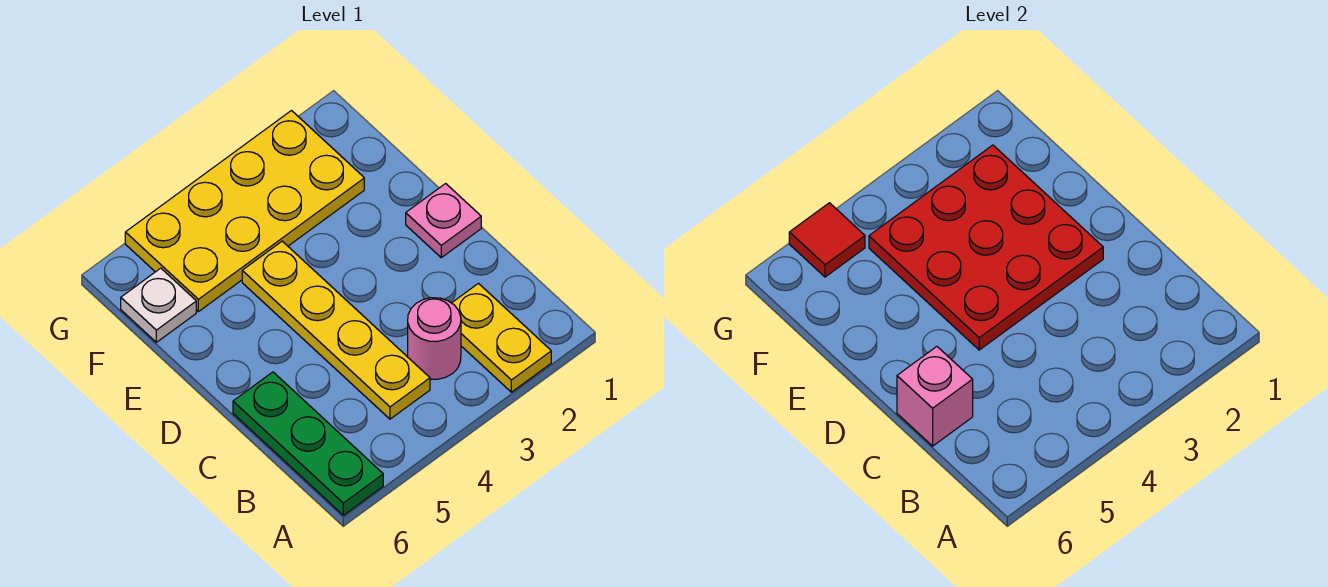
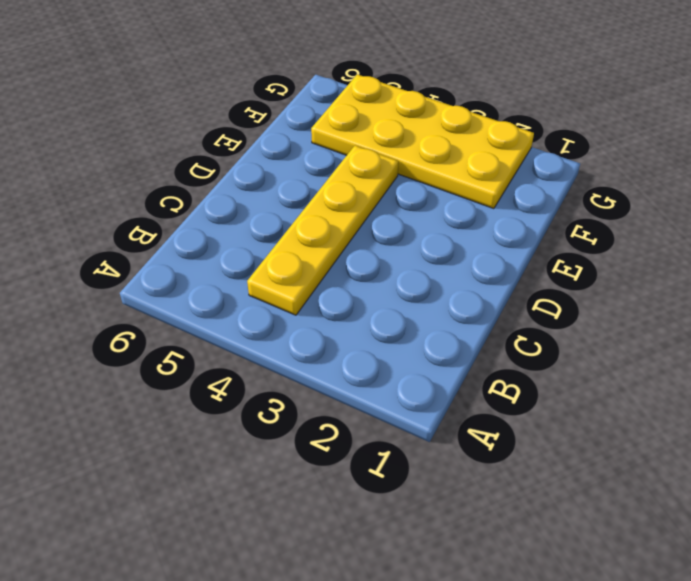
none -> yellow 1x2 plate [452,283,551,392]
none -> green 1x3 plate [233,372,383,515]

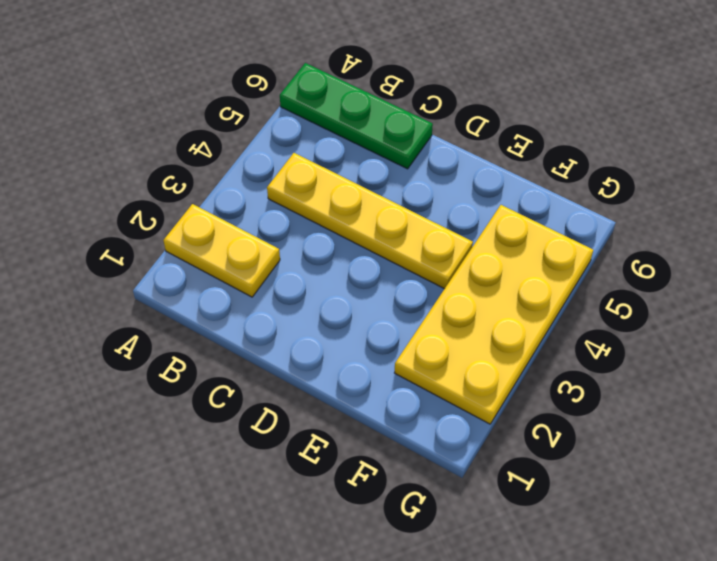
none -> pink 1x1 round brick [408,298,461,379]
none -> pink 1x1 plate [406,183,481,258]

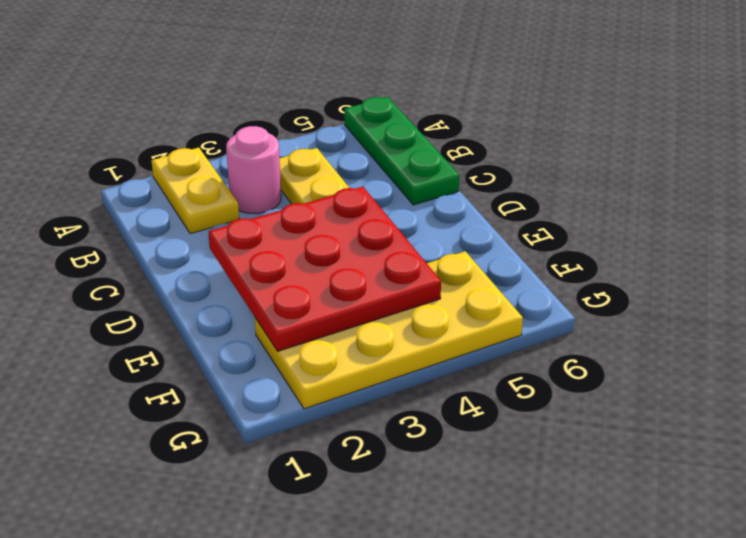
none -> pink 1x1 plate [406,183,481,258]
none -> white 1x1 plate [121,268,196,342]

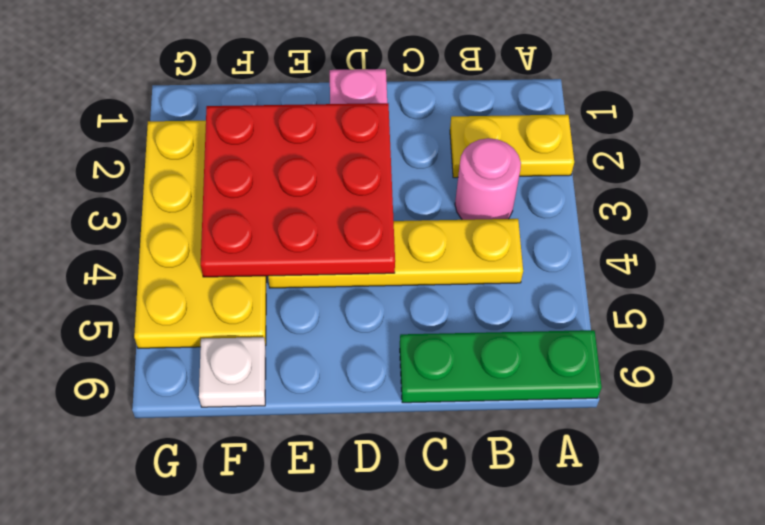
none -> pink 1x1 brick [897,347,973,446]
none -> red 1x1 tile [789,203,865,277]

